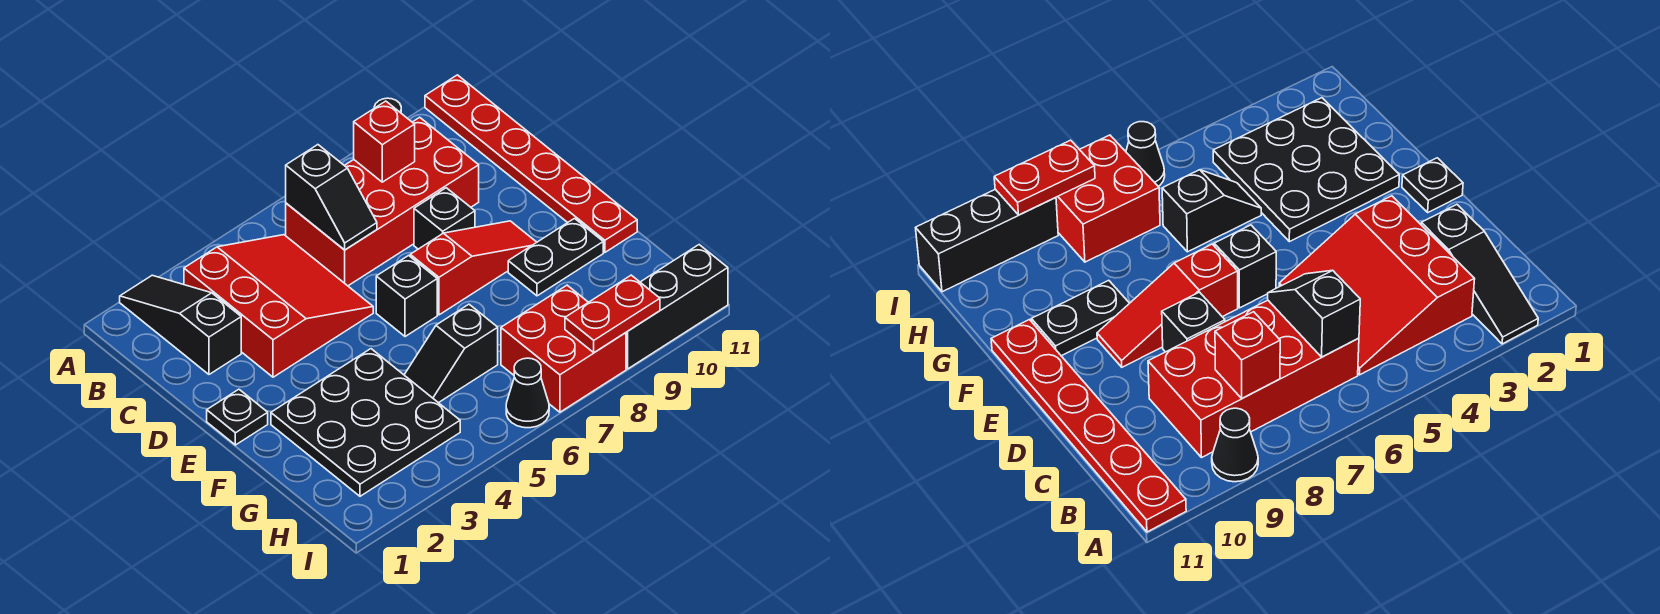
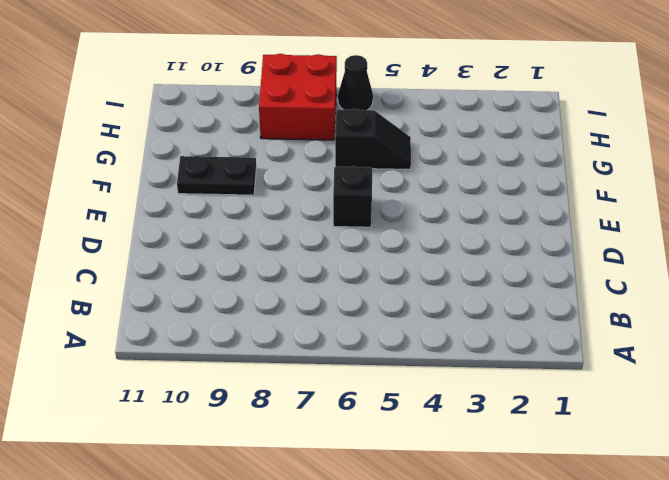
none -> black 1x3 slope [120,275,241,374]
none -> black 1x1 cone [1212,408,1258,482]
none -> red 1x6 plate [425,75,637,252]

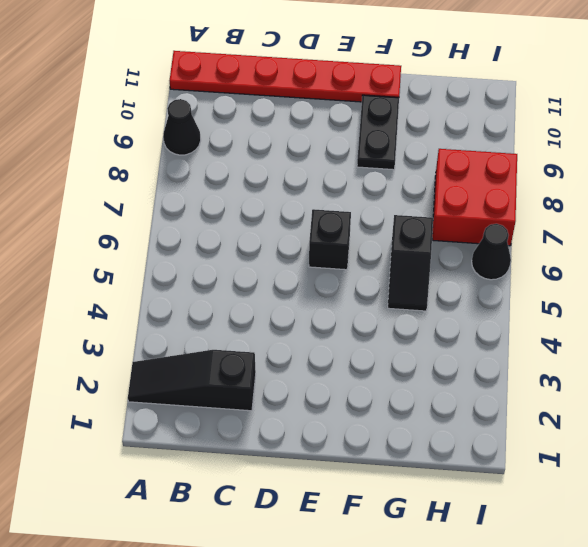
none -> red 3x3 slope [184,235,373,377]
none -> red 2x4 brick [286,117,479,286]
none -> black 1x1 brick [414,188,475,249]

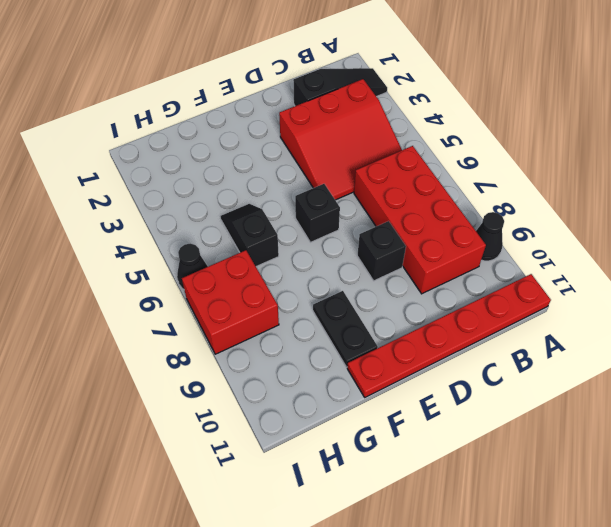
none -> black 1x1 plate [207,389,268,445]
none -> red 1x3 slope [410,221,537,315]
none -> black 3x3 plate [271,349,460,496]

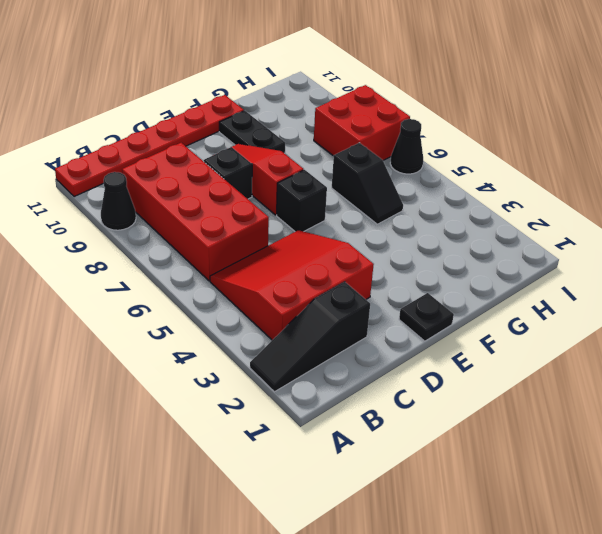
none -> black 3x3 plate [271,349,460,496]
none -> black 1x3 brick [626,245,728,369]
none -> black 1x2 slope [286,145,377,250]

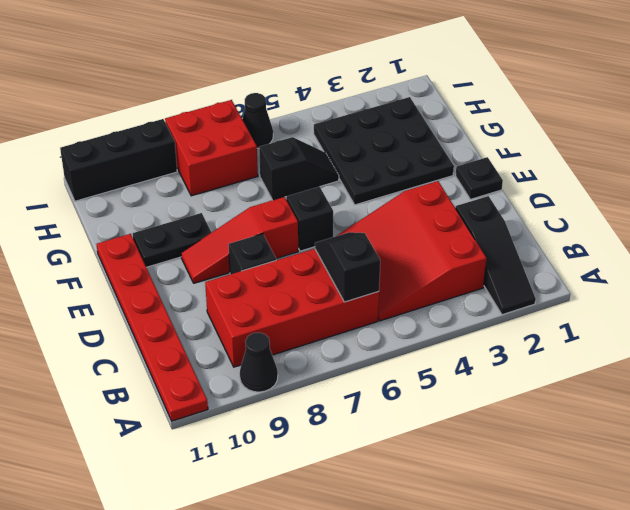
none -> red 1x1 brick [354,101,415,182]
none -> red 1x2 plate [565,275,660,353]

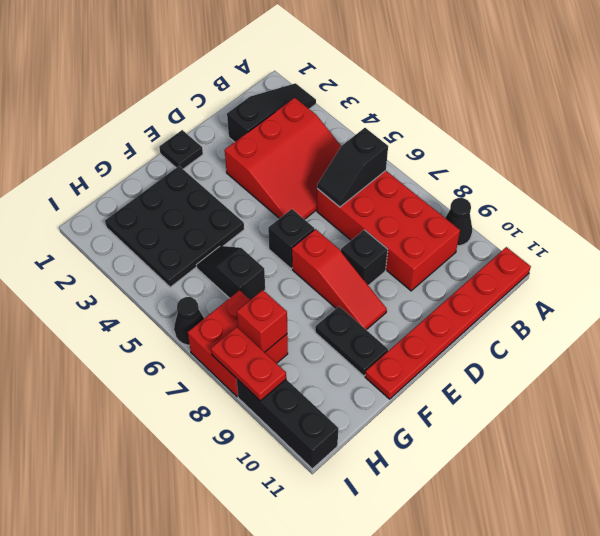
red 1x1 brick [237,290,287,352] -> red 1x1 brick moved to [354,101,415,182]

